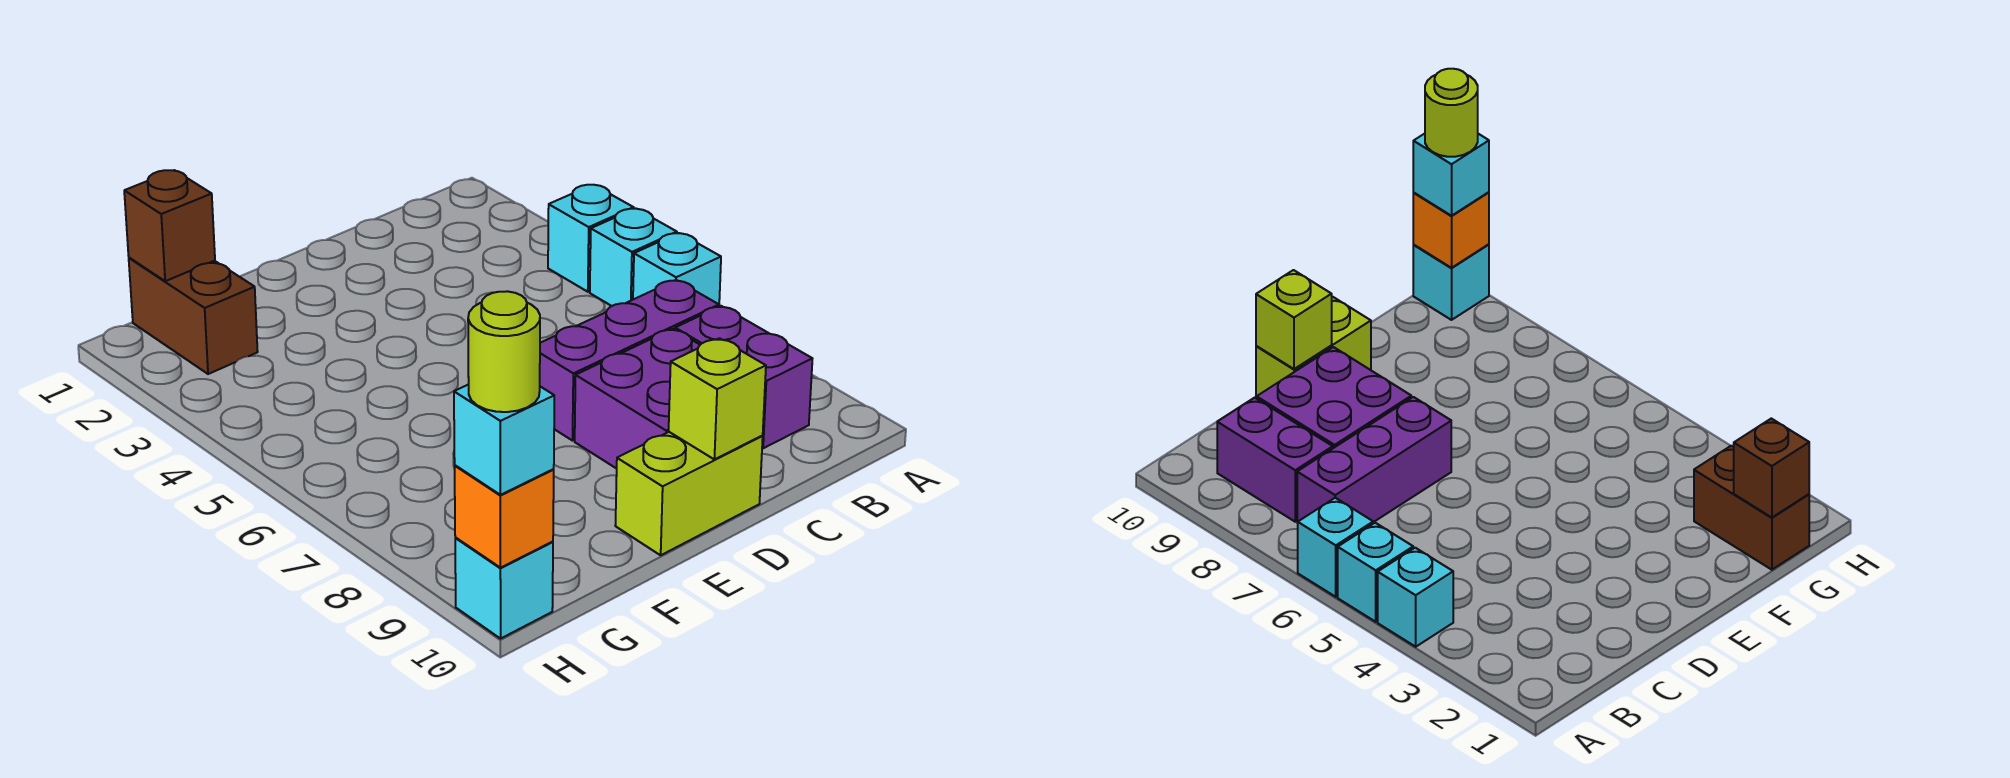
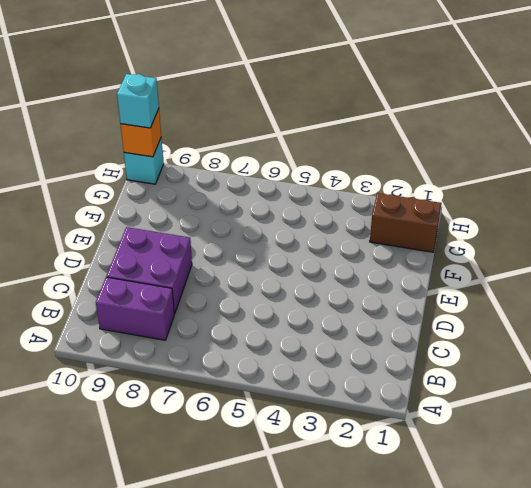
none -> cyan 1x1 brick [548,185,634,292]
none -> cyan 1x1 brick [590,209,677,306]
none -> cyan 1x1 brick [633,233,721,304]

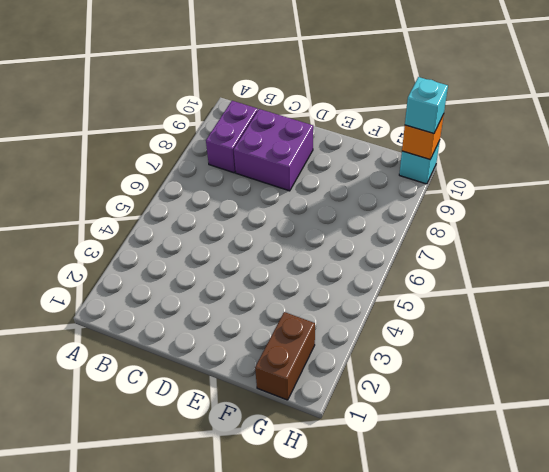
none -> cyan 1x1 brick [548,185,634,292]
none -> cyan 1x1 brick [590,209,677,306]
none -> cyan 1x1 brick [633,233,721,304]

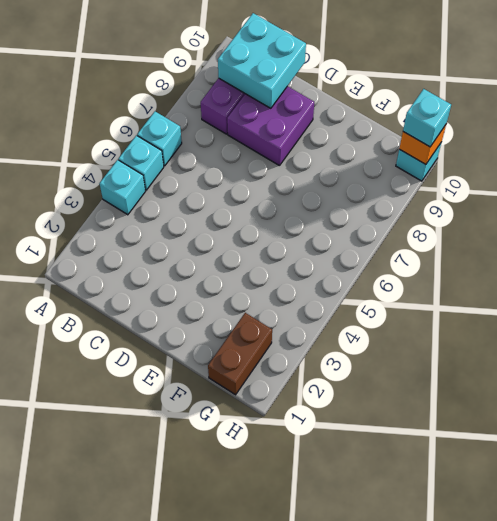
cyan 2x2 brick [218,13,306,108] -> none
none -> purple 1x3 brick [540,280,719,441]
none -> lime 1x2 brick [615,432,763,555]
none -> lime 1x1 brick [669,338,766,459]

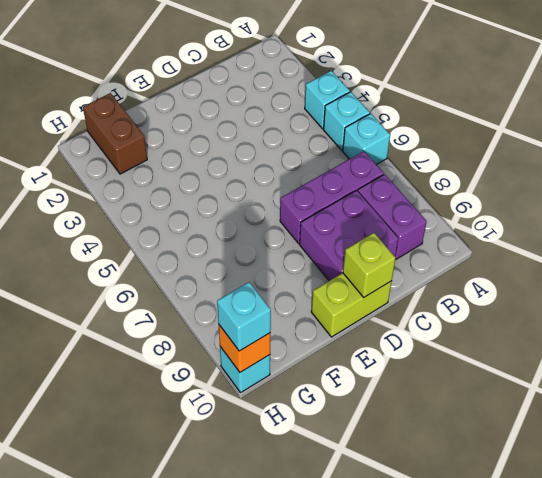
none -> brown 1x1 brick [124,170,215,281]
none -> lime 1x1 round brick [468,291,540,412]

